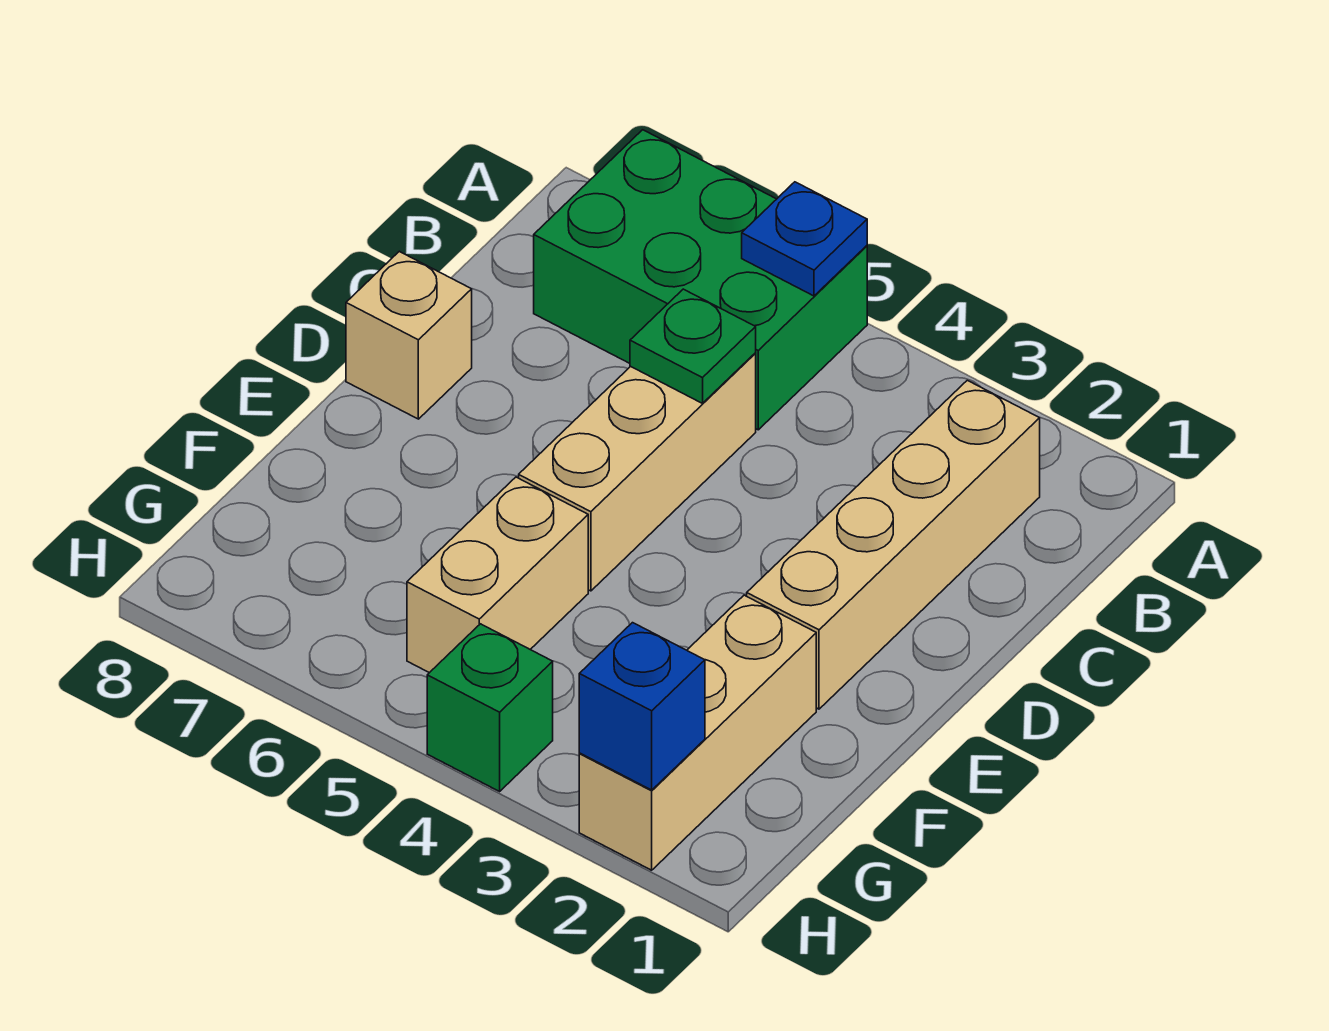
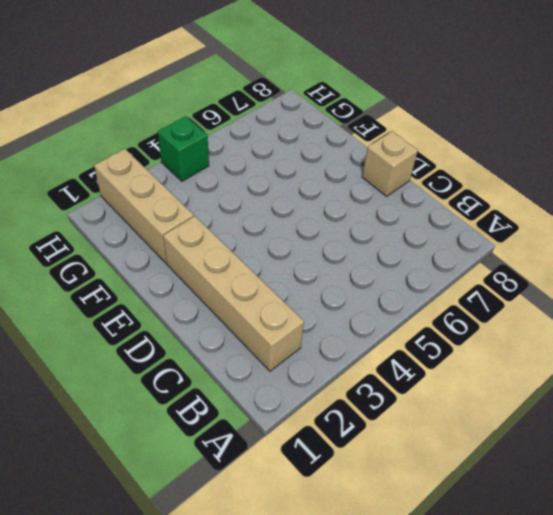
none -> green 2x3 brick [534,130,867,430]
none -> tan 1x3 brick [519,354,756,591]

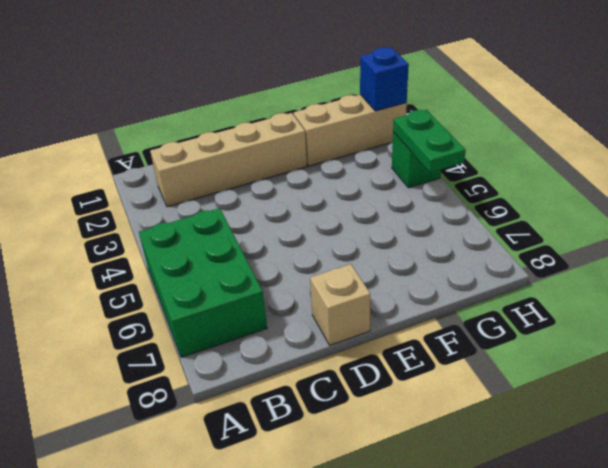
green 1x2 plate [393,110,466,173] -> none
none -> tan 1x3 brick [519,354,756,591]
none -> tan 1x2 brick [407,477,588,673]

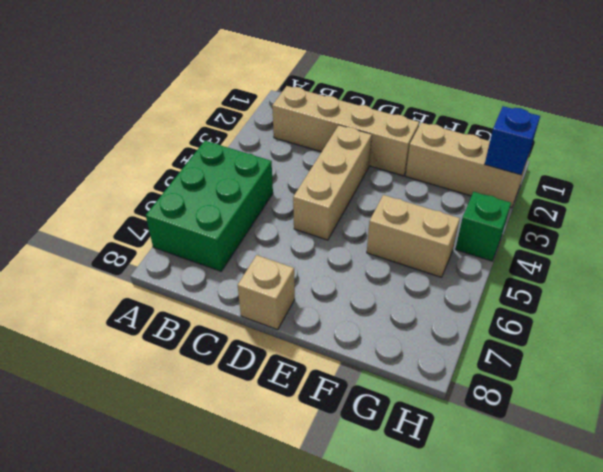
tan 1x3 brick [293,125,372,240] -> tan 1x3 brick turned to [519,354,756,591]
none -> blue 1x1 plate [742,182,867,296]
none -> green 1x1 plate [630,289,756,403]

